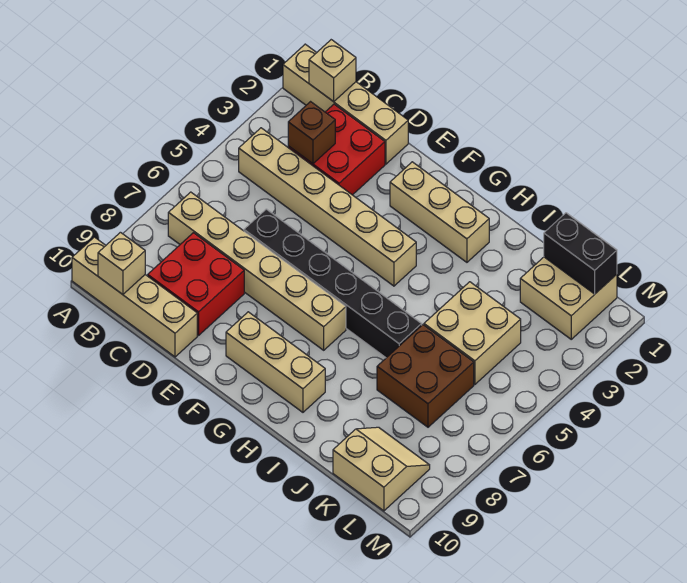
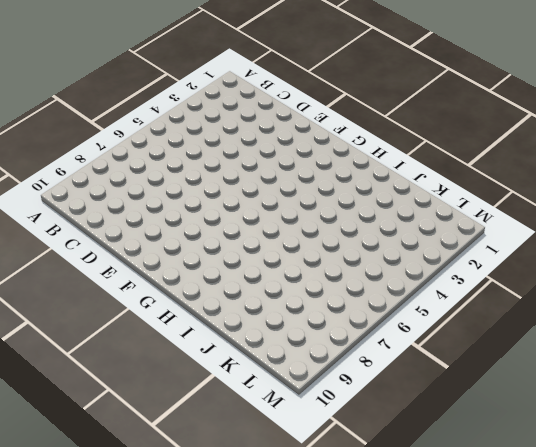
none -> tan 1x4 brick [283,44,408,164]
none -> tan 1x4 brick [72,237,197,357]
none -> tan 1x6 brick [239,128,416,286]

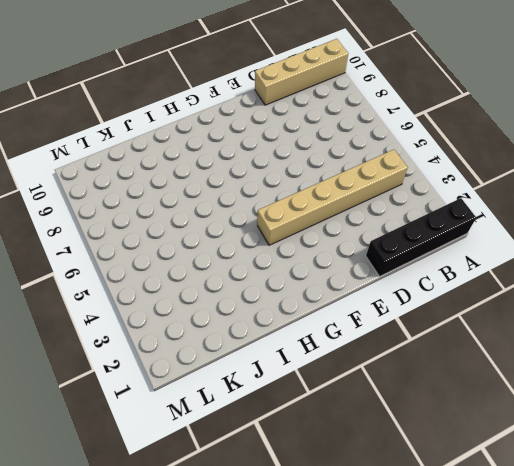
black 1x4 brick [366,198,476,276] -> tan 1x4 brick [283,44,408,164]
none -> tan 1x6 brick [168,192,346,350]
none -> red 2x2 brick [288,104,385,195]
none -> red 2x2 brick [148,233,244,335]

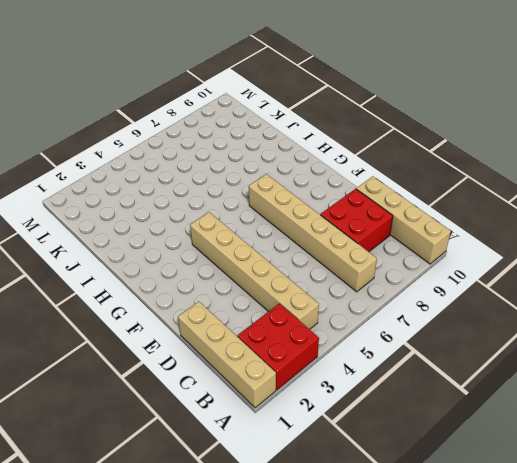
red 2x2 brick [238,304,319,390] -> red 2x2 brick moved to [288,104,385,195]
none -> black 1x6 brick [244,209,422,358]
none -> tan 1x3 brick [390,162,489,262]
none -> tan 1x3 brick [226,312,325,412]

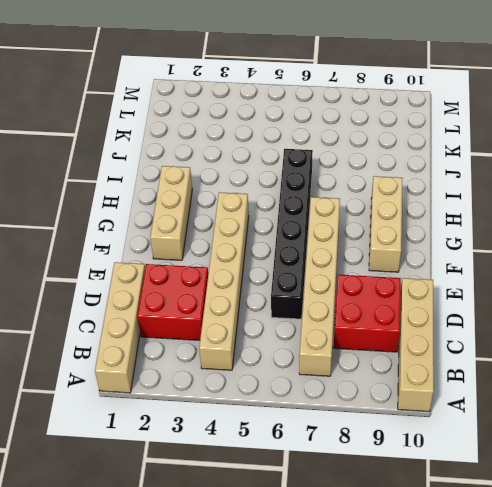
none -> tan 2x2 brick [424,282,521,384]
none -> brown 2x2 brick [377,325,474,427]
none -> tan 2x2 brick [520,257,617,339]

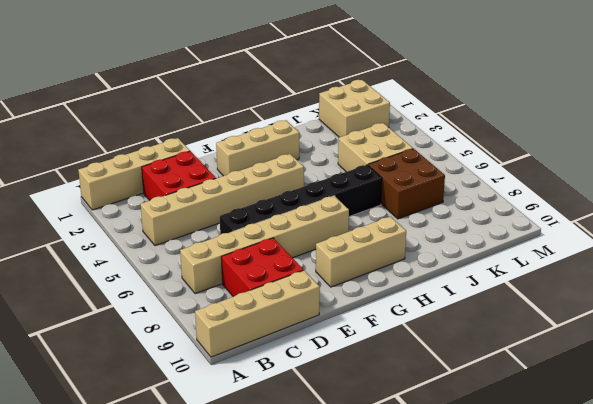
none -> tan 2x2 slope [333,427,430,511]
none -> tan 1x1 brick [309,40,356,102]
none -> tan 1x1 brick [98,232,145,294]

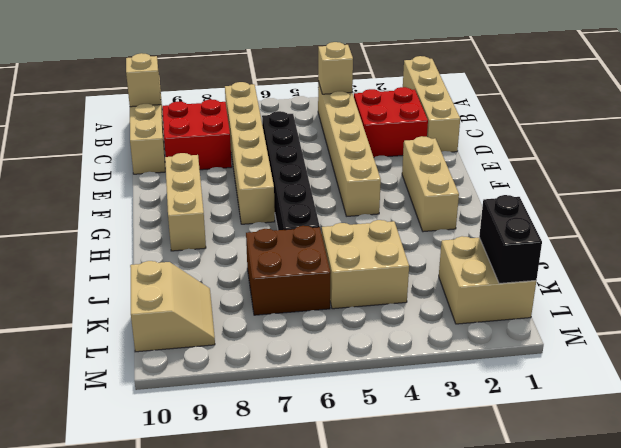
tan 1x1 brick [318,42,353,94] -> tan 1x1 brick moved to [309,40,356,102]
none -> brown 1x1 brick [288,102,335,164]

